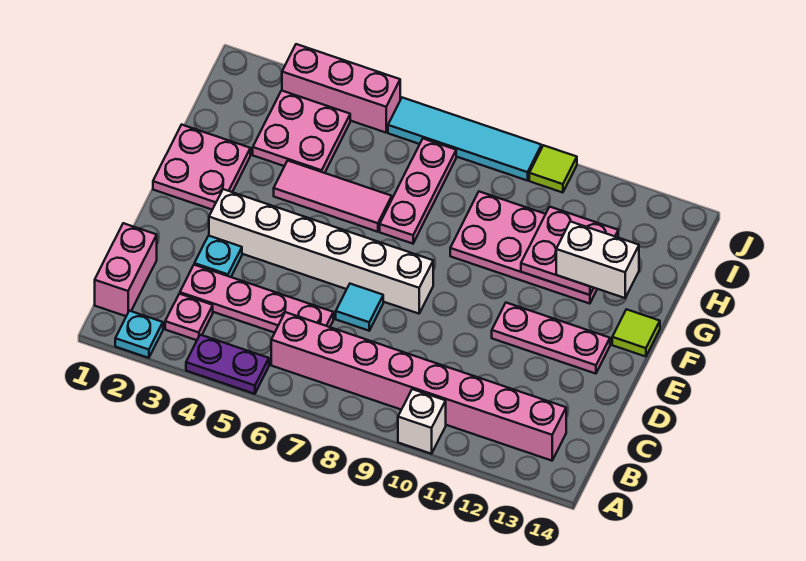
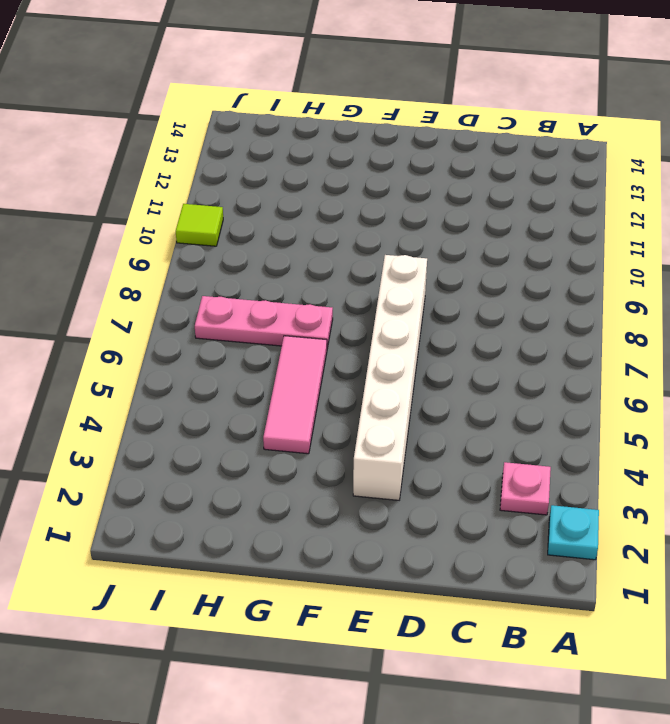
none -> purple 1x2 plate [186,335,269,394]
none -> white 1x1 brick [398,389,446,454]
none -> pink 1x2 brick [95,223,157,316]

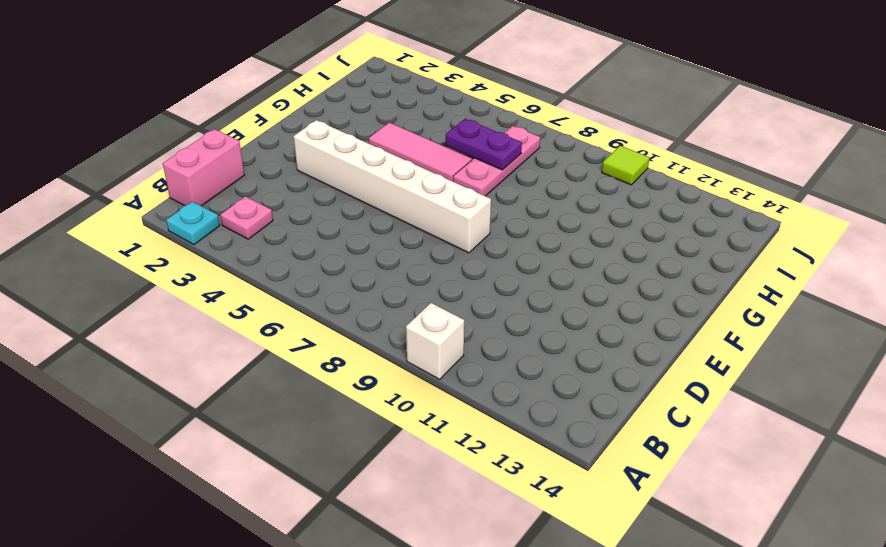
purple 1x2 plate [446,119,522,170] -> purple 1x2 plate moved to [186,335,269,394]
none -> pink 1x8 brick [271,312,566,461]
none -> pink 1x4 plate [180,265,333,333]
none -> cyan 1x1 plate [194,236,242,277]

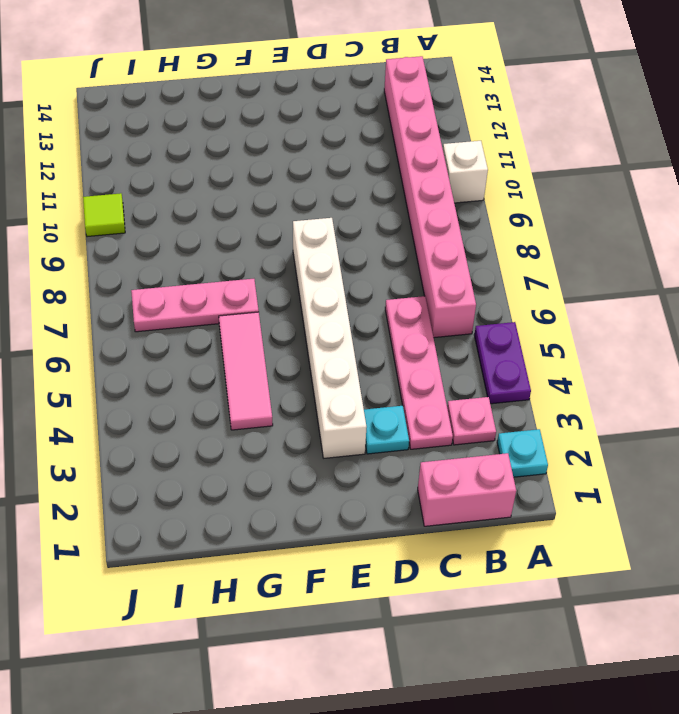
none -> cyan 1x1 tile [336,284,383,331]
none -> pink 1x3 plate [492,303,610,374]
none -> pink 2x2 plate [153,125,250,210]

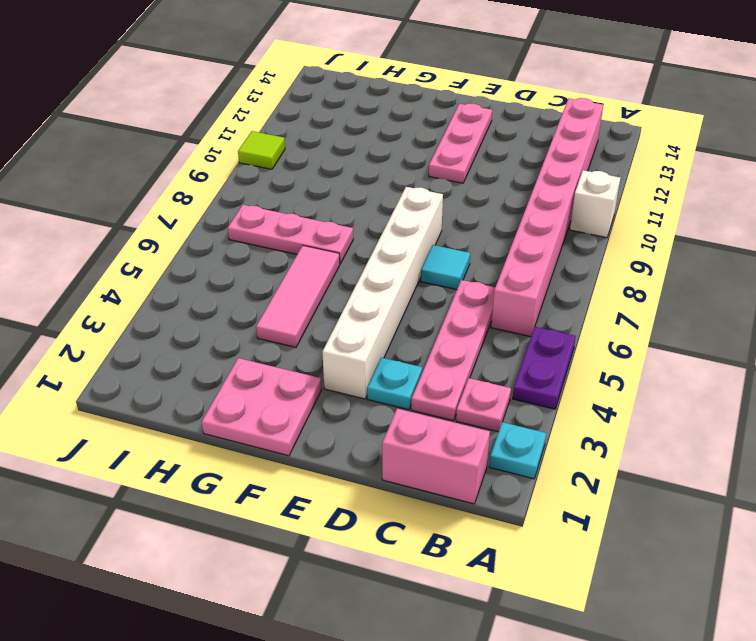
none -> lime 1x1 tile [612,309,660,357]
none -> pink 2x4 plate [450,192,597,304]
none -> pink 2x2 plate [253,91,350,173]

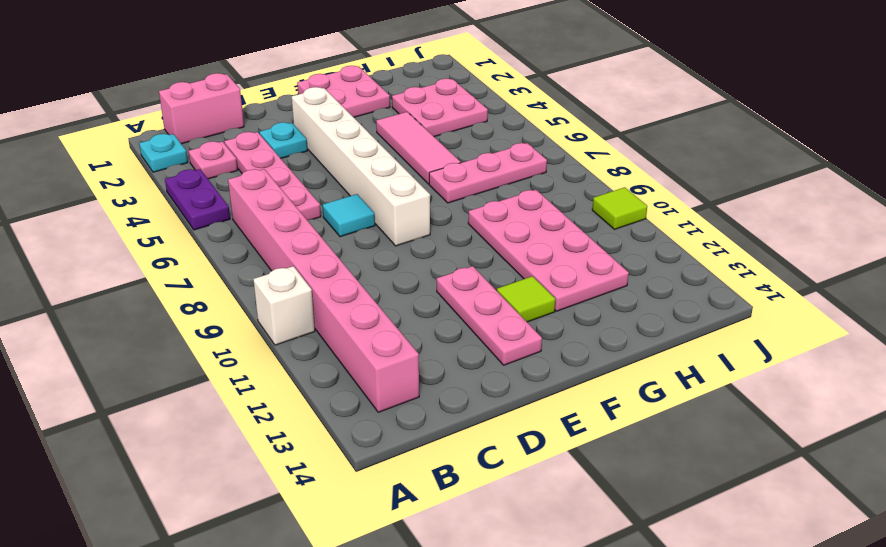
lime 1x1 tile [497,276,555,322] -> lime 1x1 tile moved to [612,309,660,357]
none -> pink 1x3 brick [282,44,400,133]
none -> cyan 1x4 tile [388,98,542,181]
none -> pink 2x2 plate [521,207,618,295]

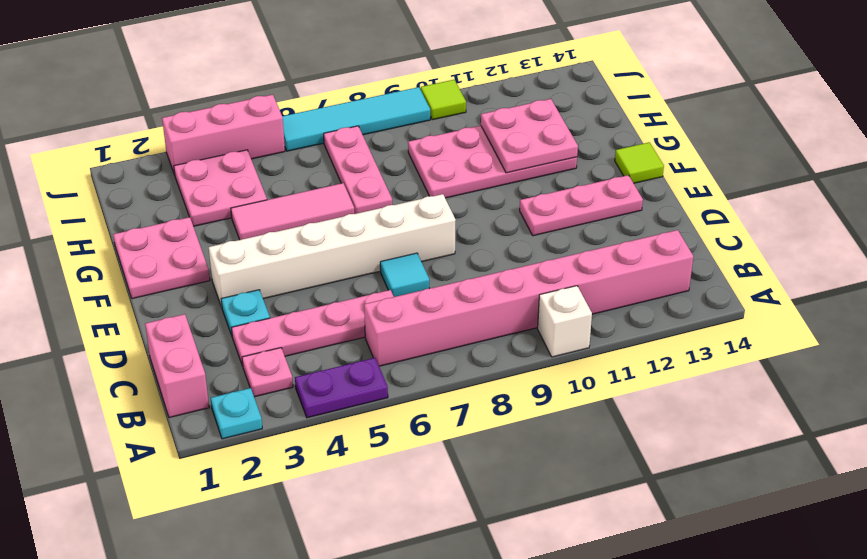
none -> white 1x2 brick [556,221,639,298]

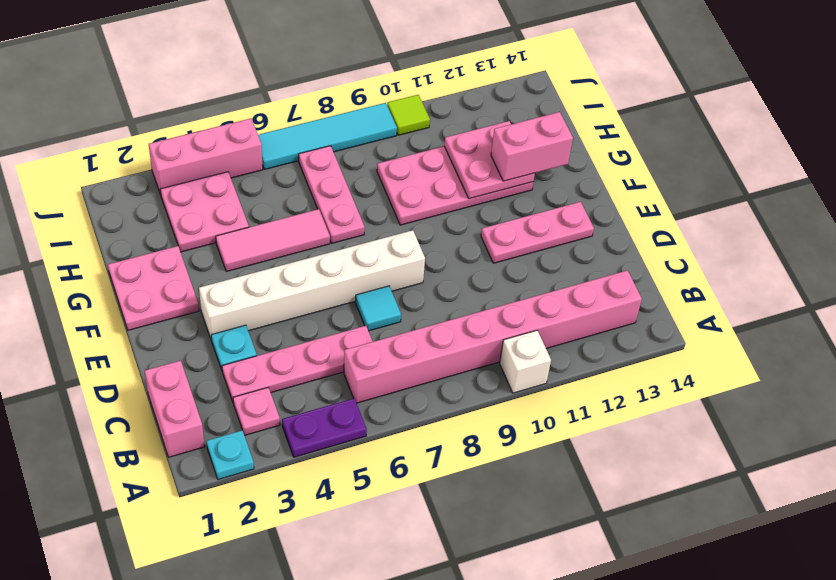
pink 1x2 brick [491,112,573,181] -> white 1x2 brick [556,221,639,298]
none -> lime 1x1 tile [612,309,660,357]

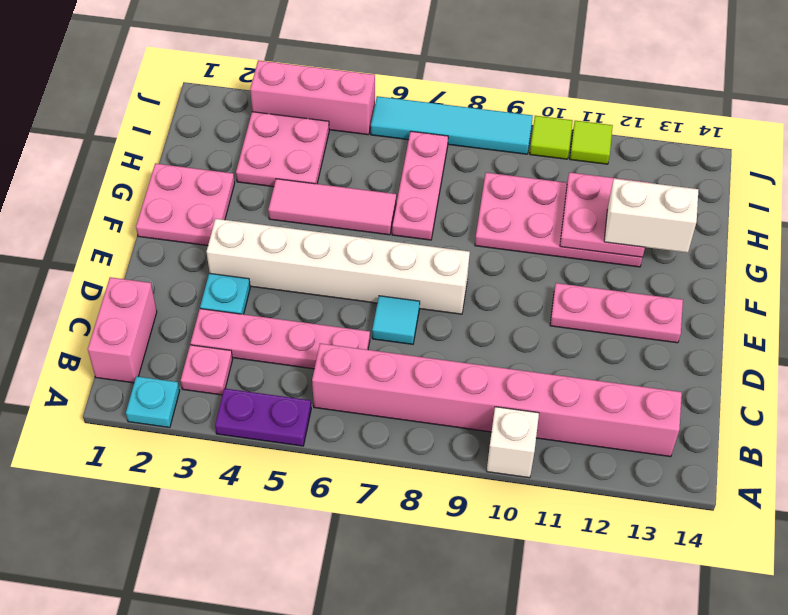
lime 1x1 tile [570,121,613,164] -> lime 1x1 tile moved to [612,309,660,357]

